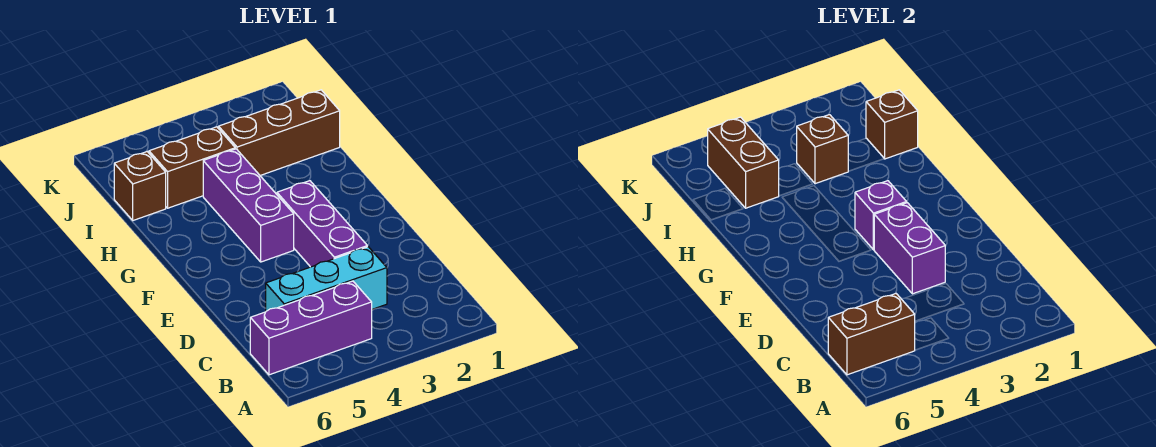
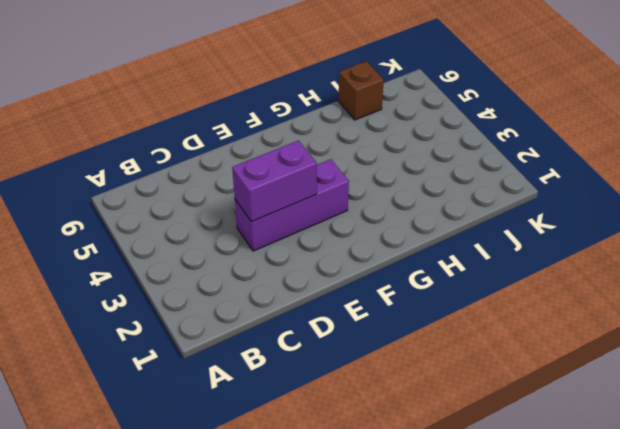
none -> purple 1x3 brick [250,281,372,375]
none -> cyan 1x3 brick [266,247,387,311]
none -> purple 1x3 brick [203,149,294,262]

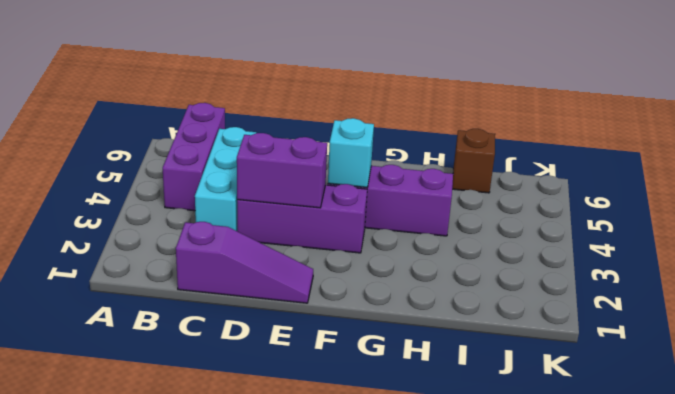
purple 1x3 slope [176,222,313,303] -> none
cyan 1x1 brick [328,118,374,187] -> none
none -> brown 1x3 brick [219,90,340,175]
none -> brown 1x2 brick [149,127,235,208]
none -> brown 1x2 brick [828,293,915,375]

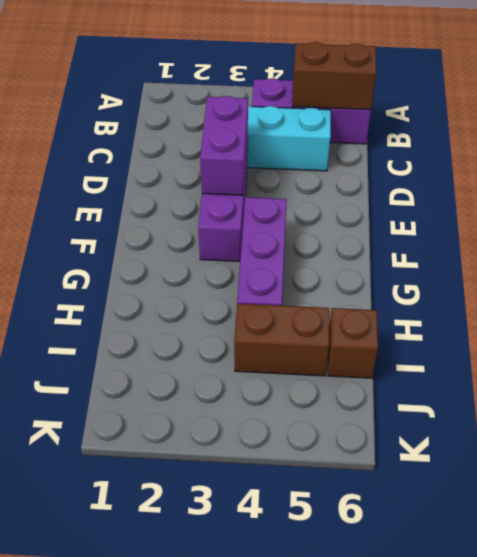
none -> brown 1x3 brick [219,90,340,175]
none -> purple 1x1 brick [855,181,907,250]
none -> brown 1x1 brick [866,90,918,159]

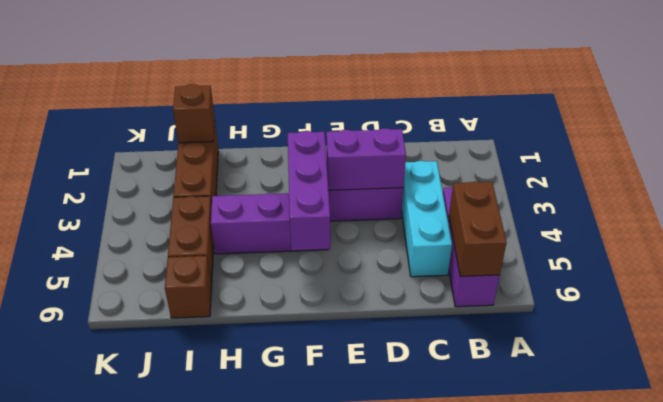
purple 1x3 brick [288,131,330,251] -> purple 1x1 brick [855,181,907,250]
none -> brown 1x1 brick [797,115,848,184]
none -> brown 1x2 brick [708,117,779,208]

